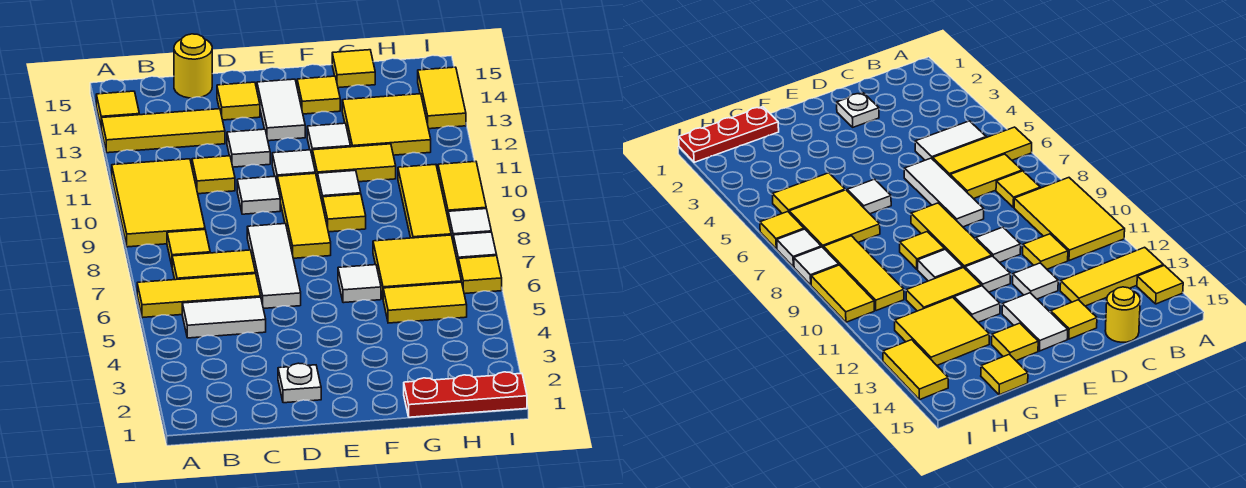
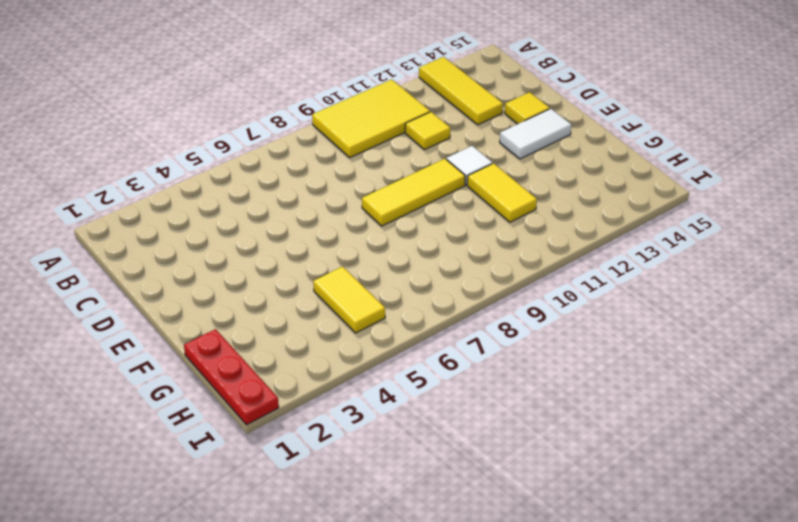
none -> yellow 1x3 tile [137,274,261,318]
none -> yellow 1x1 tile [96,91,139,126]
none -> white 1x2 tile [182,297,266,338]
none -> yellow 1x2 tile [172,250,256,280]

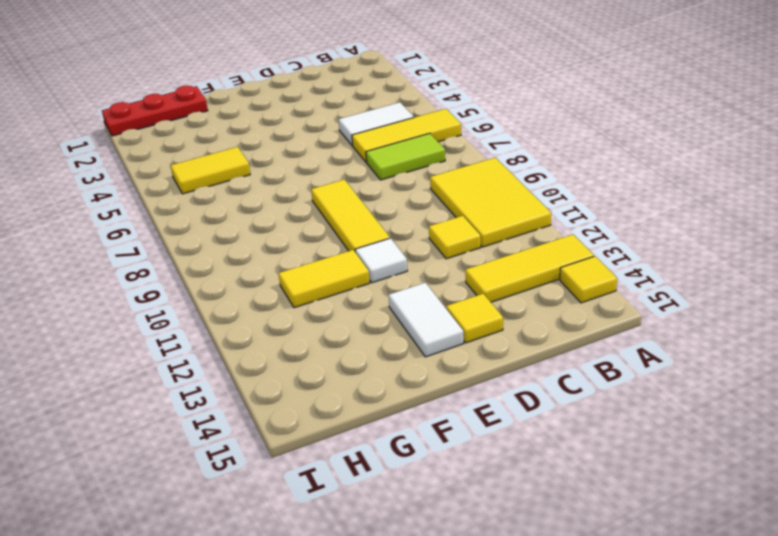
lime 1x2 tile [366,133,445,180] -> yellow 1x2 tile [172,250,256,280]
none -> yellow 1x1 tile [167,230,210,265]
none -> yellow 1x1 round brick [174,34,212,98]
none -> white 1x1 plate [278,363,321,403]
none -> white 1x3 tile [247,224,301,309]

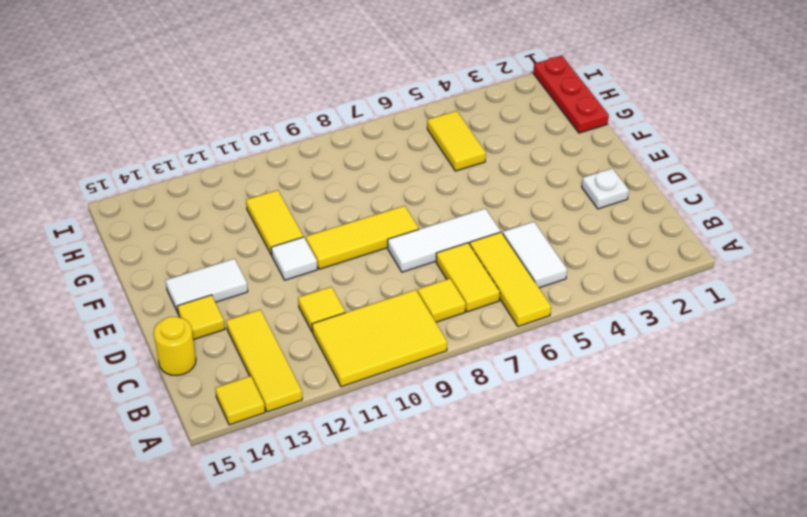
none -> white 1x1 tile [237,176,280,214]
none -> white 1x1 tile [227,129,270,167]
none -> white 1x1 tile [338,265,381,303]
none -> yellow 1x1 tile [323,194,366,232]

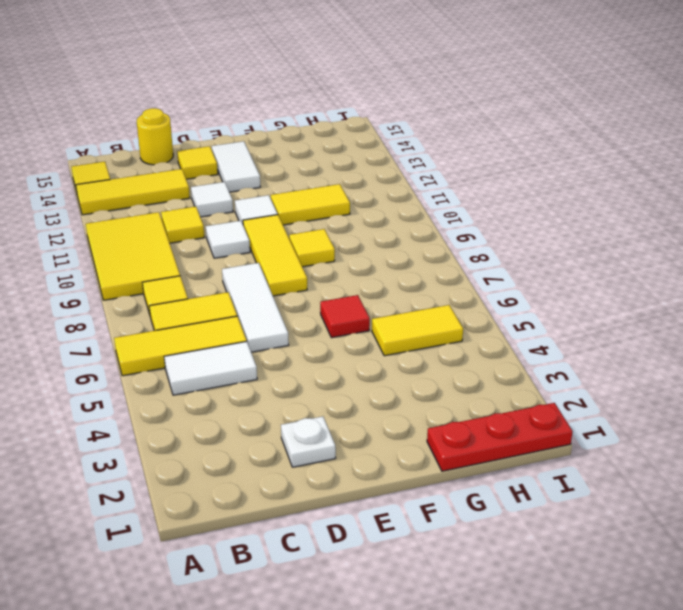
red 1x1 tile [320,295,370,338] -> white 1x1 tile [338,265,381,303]
none -> white 1x1 tile [318,170,361,205]
none -> white 1x1 tile [307,123,351,158]
none -> yellow 1x1 tile [297,76,340,114]
none -> yellow 2x2 tile [373,235,461,297]

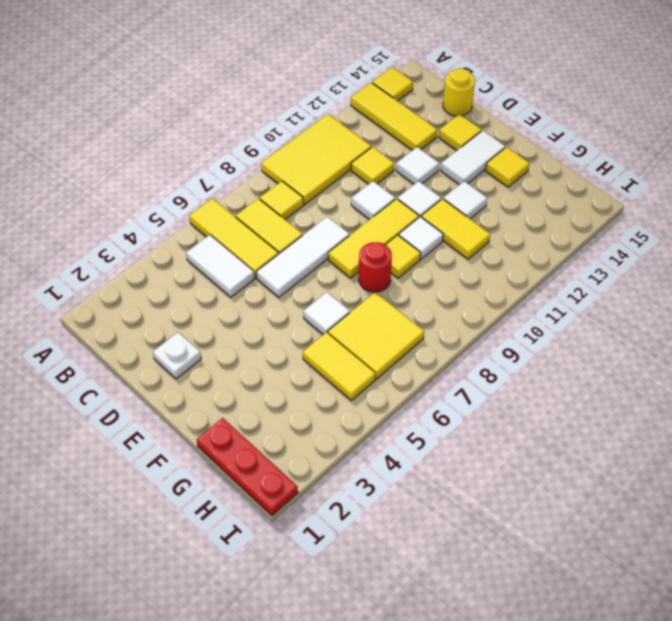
red 1x1 round brick [359,242,392,292] -> none
none -> yellow 2x2 tile [342,94,431,155]
none -> yellow 1x1 tile [332,50,375,88]
none -> yellow 1x3 tile [398,164,451,238]
none -> yellow 1x1 tile [459,256,502,294]

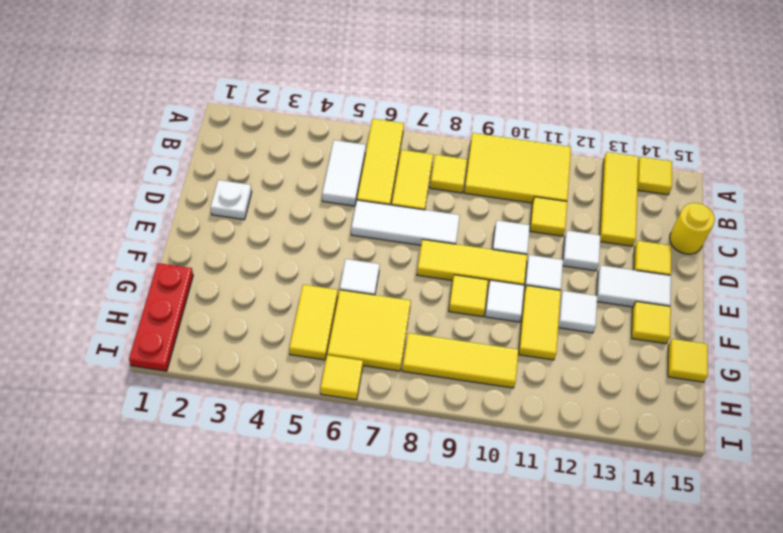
none -> yellow 2x2 tile [342,94,431,155]
none -> white 1x1 tile [453,232,497,267]
none -> white 1x1 tile [448,209,491,240]
none -> yellow 1x2 tile [438,161,486,217]

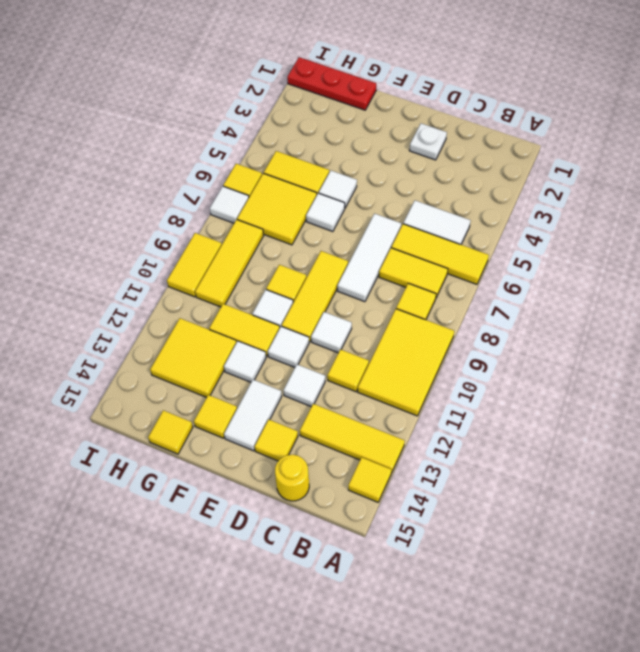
white 1x1 tile [319,171,357,208] -> white 1x1 tile moved to [448,209,491,240]
none -> yellow 1x2 tile [418,67,466,129]

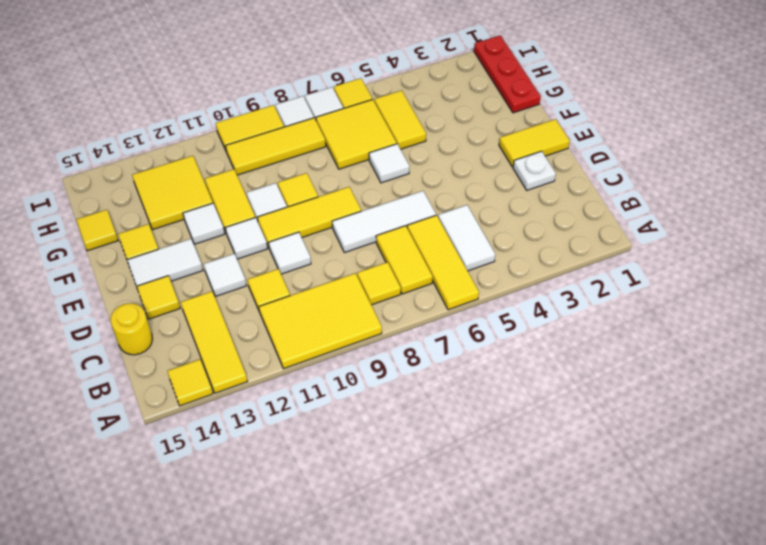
yellow 1x2 tile [499,119,570,167] -> yellow 1x2 tile moved to [418,67,466,129]

